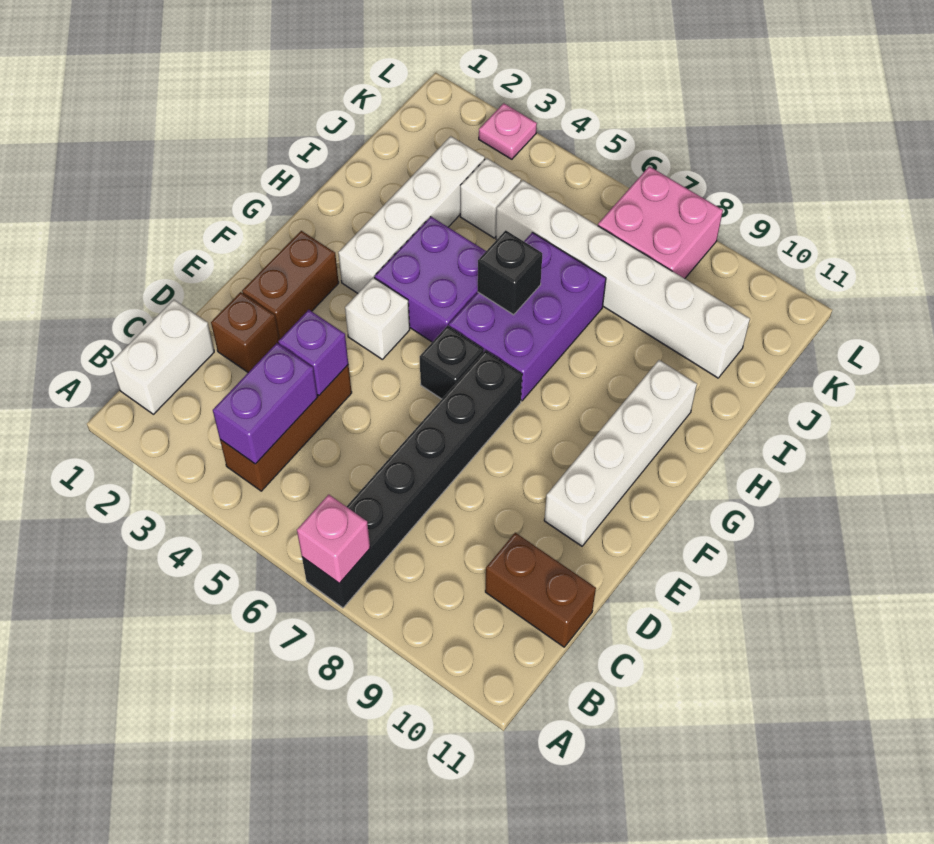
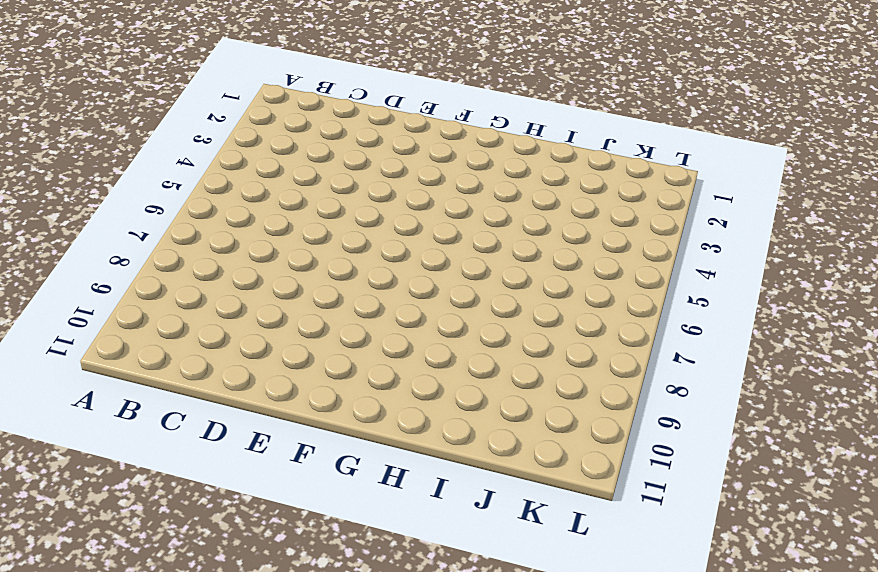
none -> black 1x6 brick [302,350,522,608]
none -> white 1x2 brick [111,300,214,414]
none -> brown 1x3 brick [220,365,352,491]

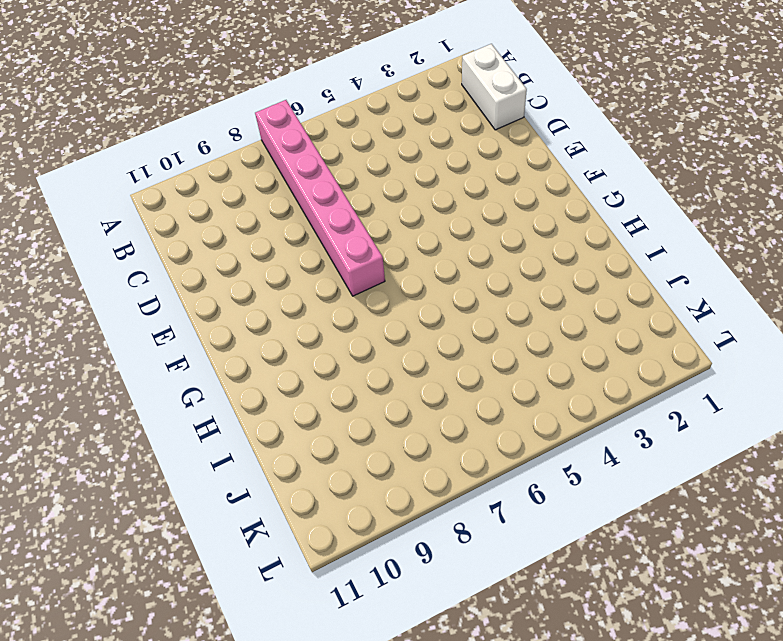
pink 1x6 brick [255,100,385,296] -> black 1x6 brick [302,350,522,608]
none -> brown 1x3 brick [220,365,352,491]
none -> brown 1x2 brick [485,533,596,647]
none -> brown 1x1 brick [211,292,279,372]

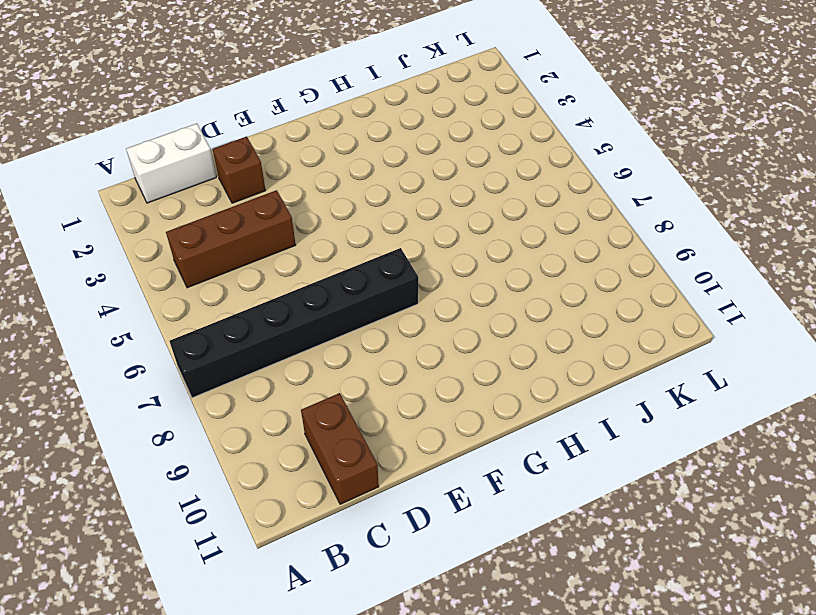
none -> brown 1x2 brick [242,231,339,340]
none -> white 1x4 brick [544,360,697,546]
none -> white 1x1 brick [345,277,410,359]

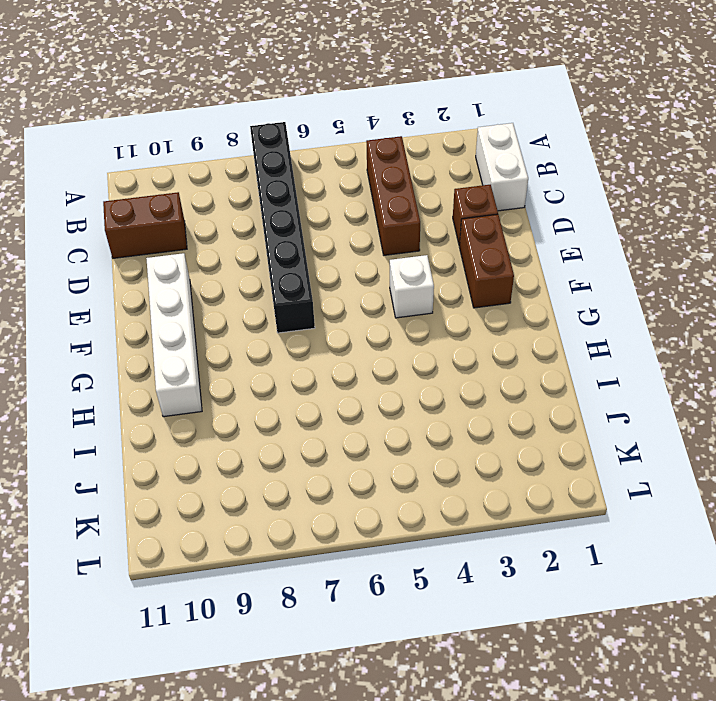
none -> black 1x1 brick [420,326,484,399]
none -> white 1x4 brick [338,136,485,293]
none -> purple 2x2 brick [375,217,486,342]

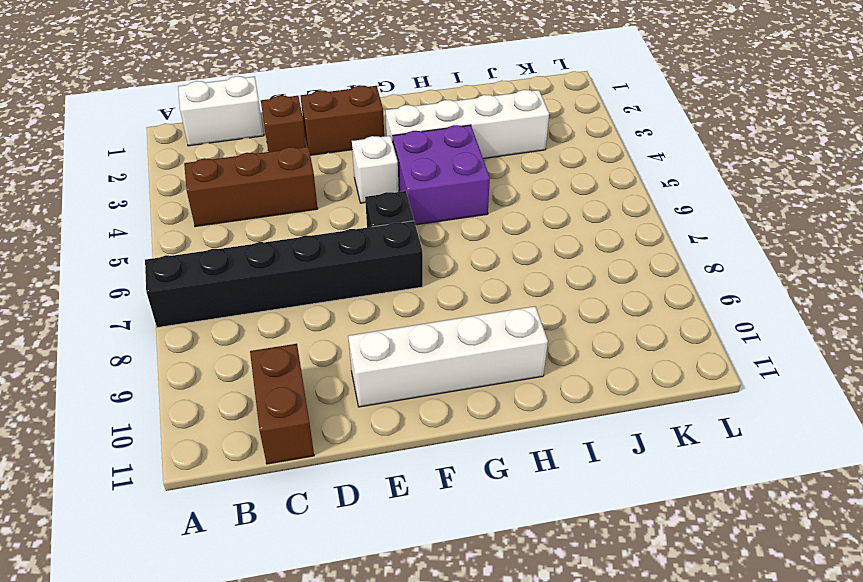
none -> purple 2x3 brick [449,232,606,401]
none -> white 1x1 brick [460,158,521,238]
none -> white 1x6 brick [496,180,750,378]

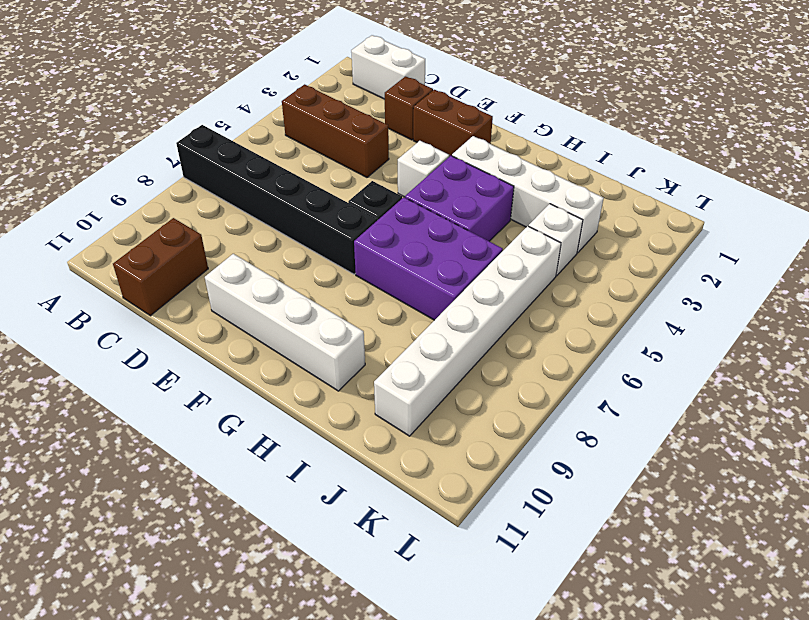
none -> pink 2x2 brick [598,166,723,279]
none -> pink 1x1 plate [479,103,537,159]
none -> pink 1x1 brick [297,495,370,583]

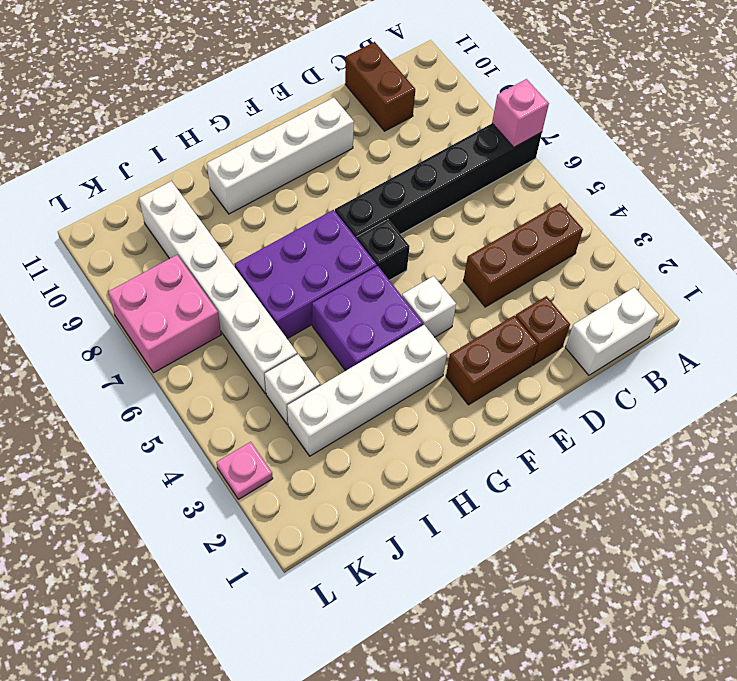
none -> purple 1x2 brick [213,343,317,464]
none -> purple 1x1 brick [278,310,348,395]
none -> black 1x1 brick [478,230,542,315]

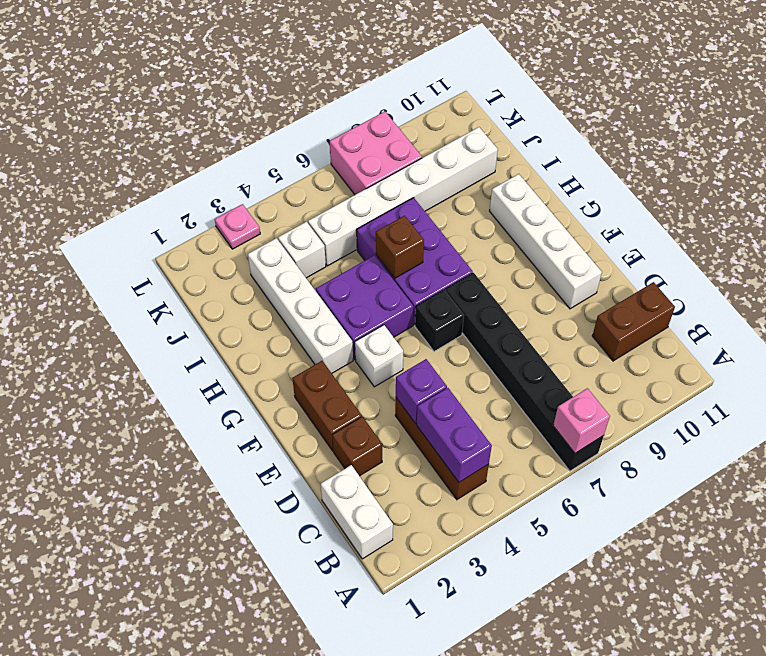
brown 1x1 brick [376,216,424,278] -> black 1x1 brick [478,230,542,315]

